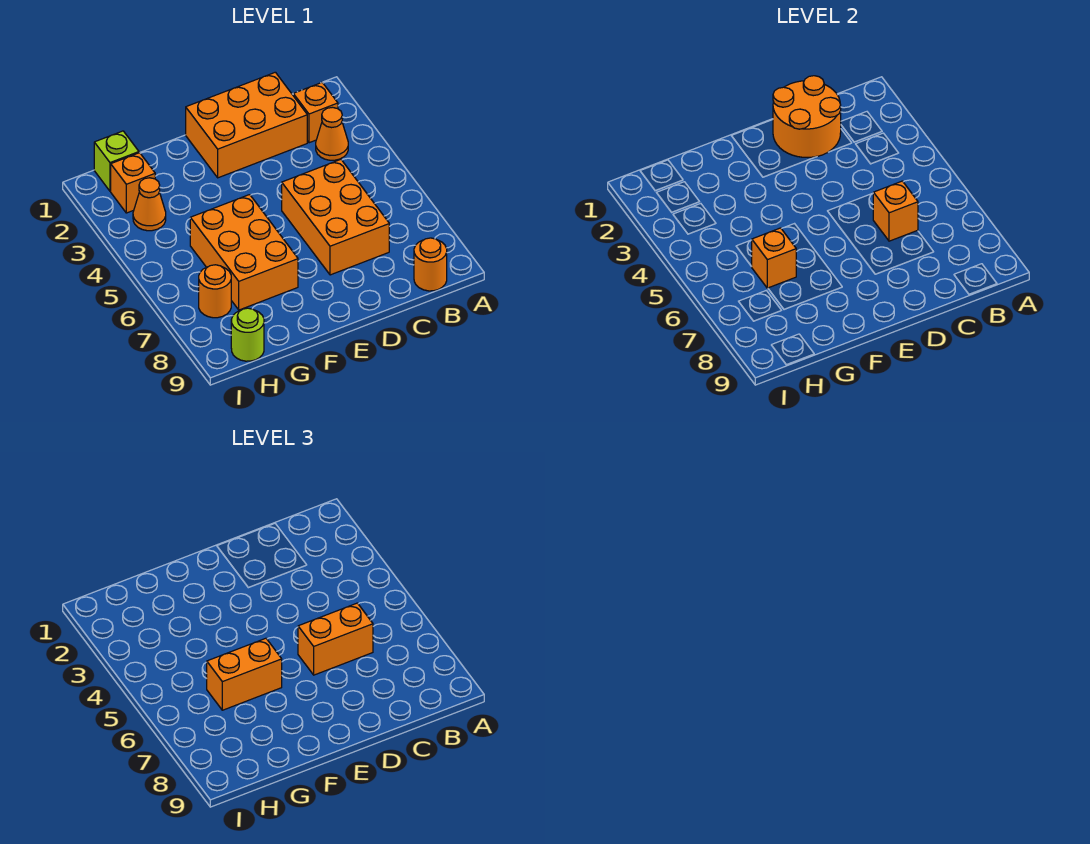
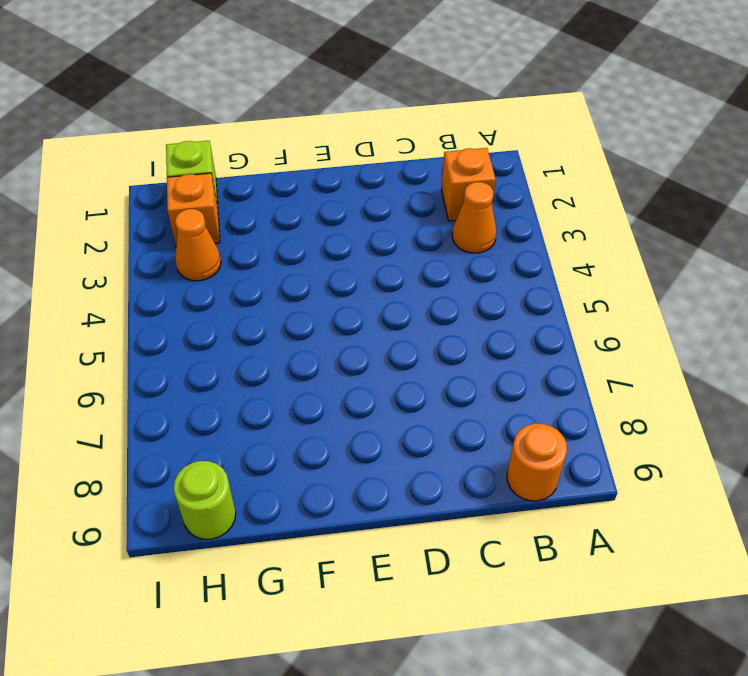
none -> orange 2x3 brick [186,72,307,178]
none -> orange 2x3 brick [282,159,389,275]
none -> orange 2x3 brick [190,195,298,310]

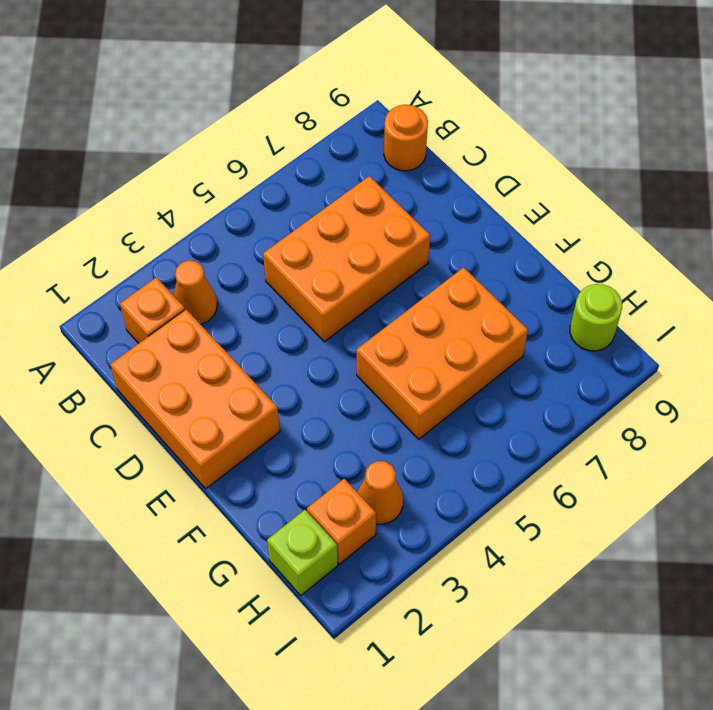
none -> orange 1x1 round brick [199,265,231,318]
none -> orange 2x2 round brick [773,76,841,157]
none -> orange 1x1 brick [873,181,918,241]

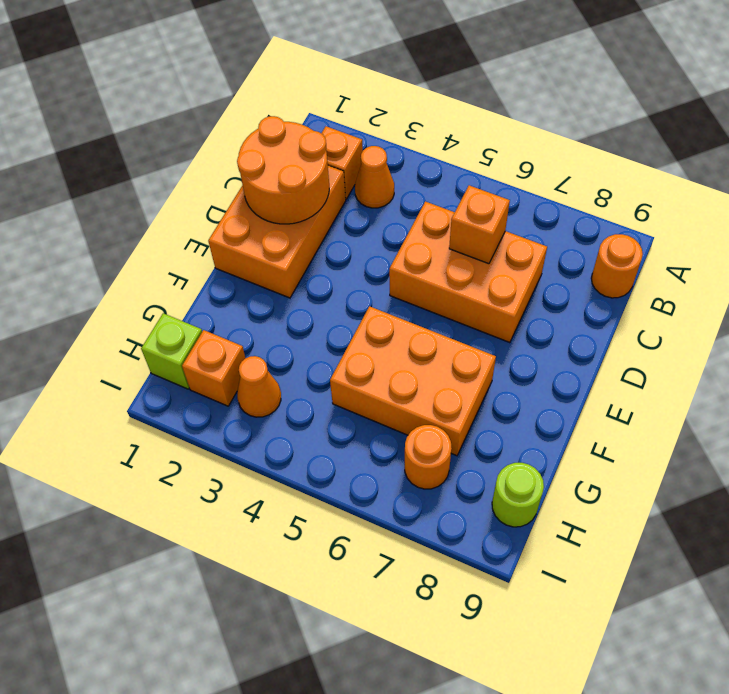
none -> orange 1x1 brick [751,228,796,288]
none -> orange 1x2 brick [298,603,373,675]
none -> orange 1x2 brick [207,638,282,710]

